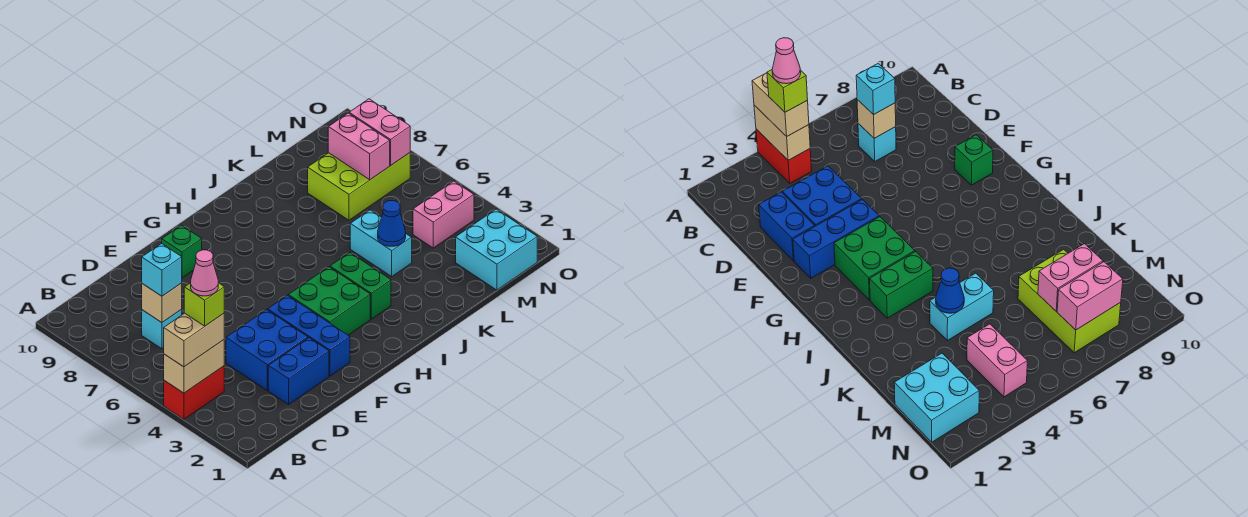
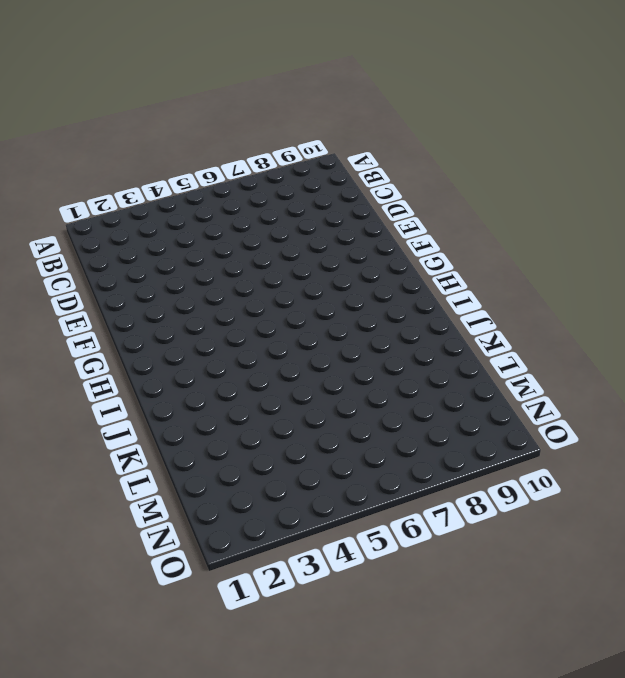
none -> red 1x2 brick [164,366,224,419]
none -> cyan 1x1 brick [142,309,182,349]
none -> blue 1x2 brick [268,338,329,404]

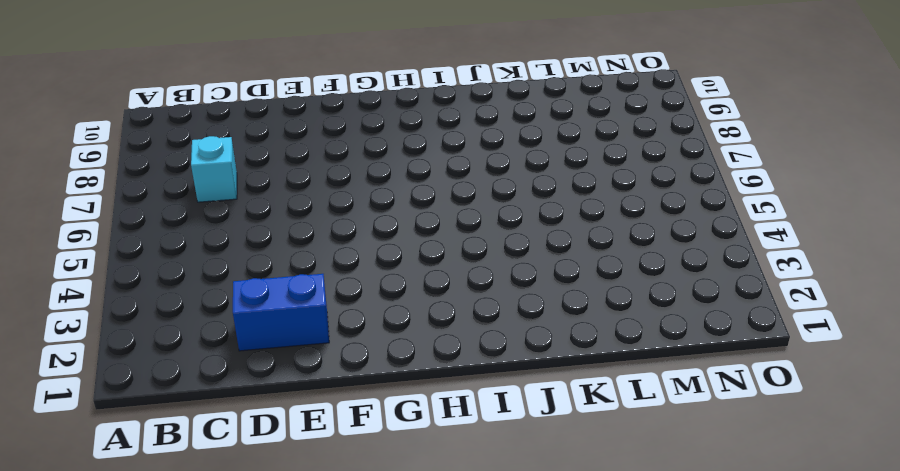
none -> red 1x2 brick [164,366,224,419]
none -> blue 2x2 brick [226,310,308,390]
none -> blue 1x3 brick [268,295,350,376]

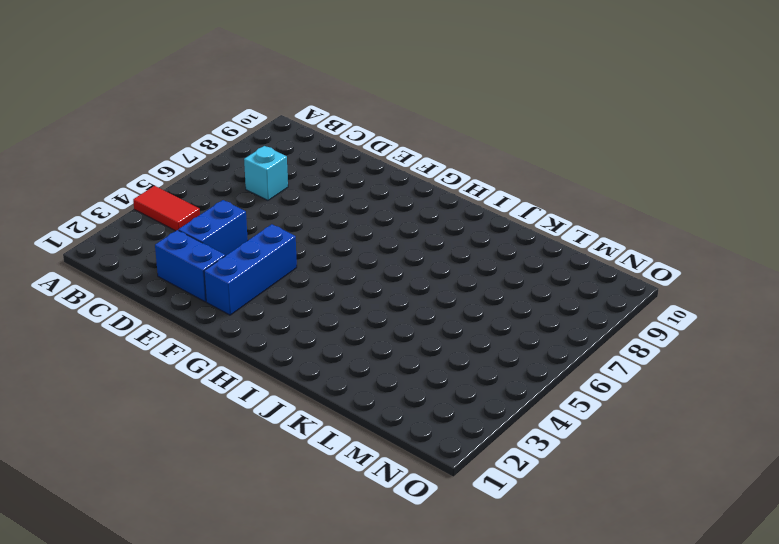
red 1x2 tile [133,186,200,231] -> red 1x2 brick [164,366,224,419]
blue 1x2 brick [178,200,248,256] -> blue 2x2 brick [226,310,308,390]
none -> green 1x1 brick [162,225,202,278]
none -> green 2x2 brick [288,267,370,335]
none -> green 1x2 brick [330,253,391,319]

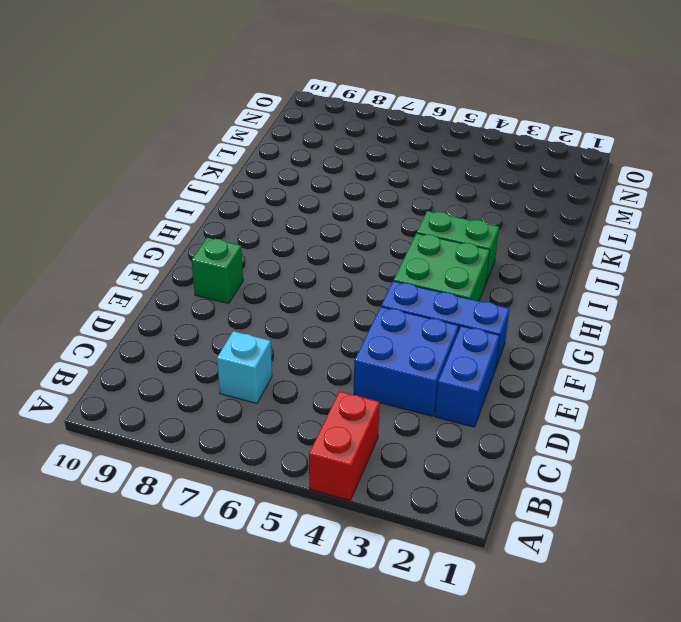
none -> cyan 1x2 brick [350,210,412,276]
none -> lime 2x3 brick [308,153,410,220]
none -> cyan 2x2 brick [456,209,537,290]

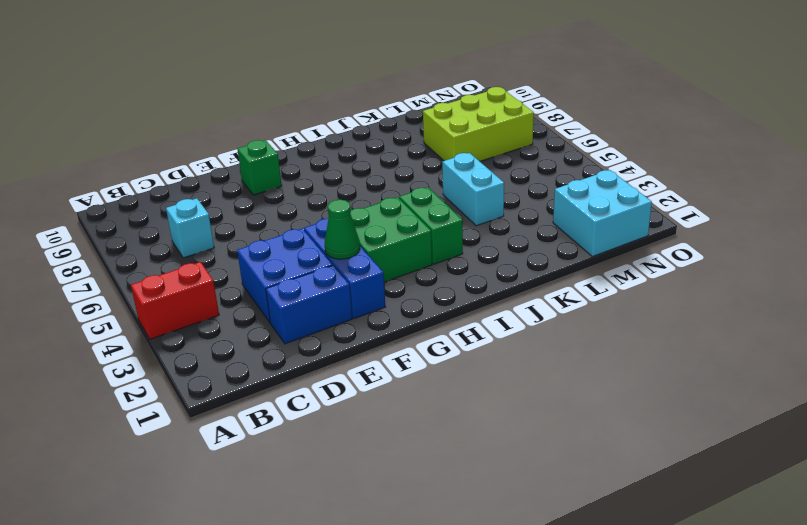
green 1x1 cone [325,200,360,259] -> none
none -> pink 1x2 brick [413,181,474,248]
none -> tan 1x2 brick [164,340,224,393]
none -> tan 1x1 brick [142,283,182,323]

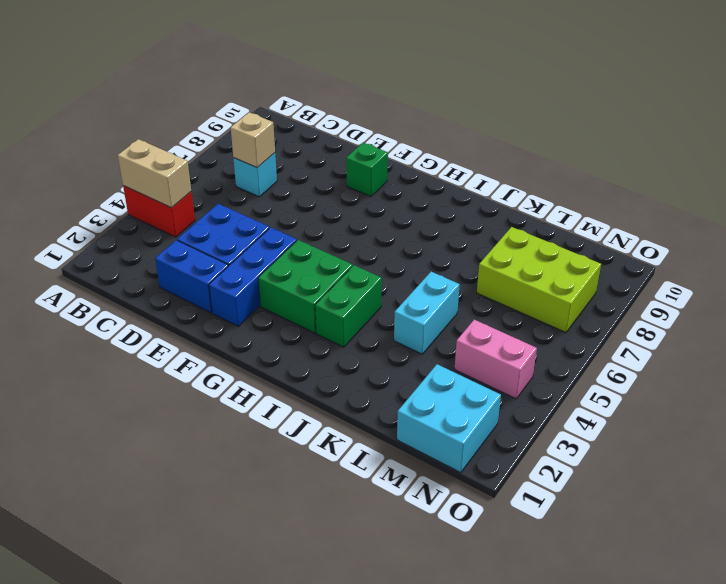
none -> blue 1x1 cone [378,201,406,246]
none -> pink 1x2 brick [328,113,390,180]
none -> pink 1x2 brick [349,99,410,165]

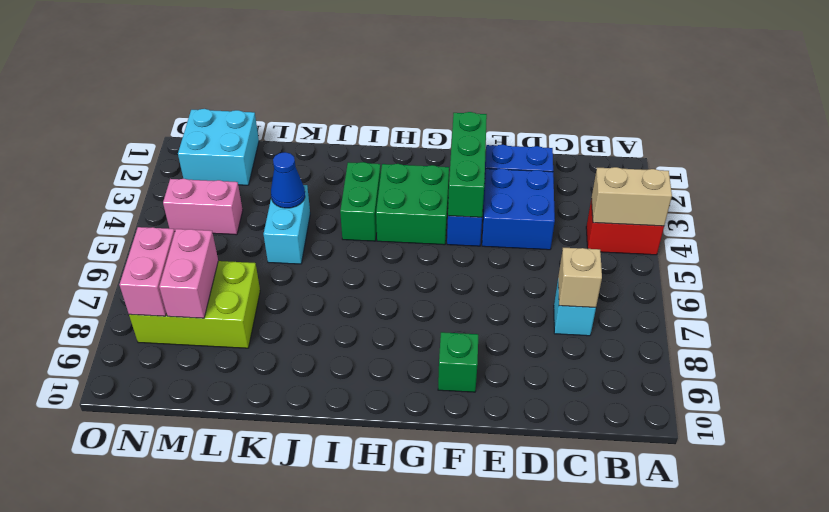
green 1x3 brick [448,112,487,217] -> none
none -> tan 1x2 brick [164,313,224,367]
none -> cyan 1x1 brick [142,243,182,296]
none -> lime 1x1 brick [184,283,224,326]

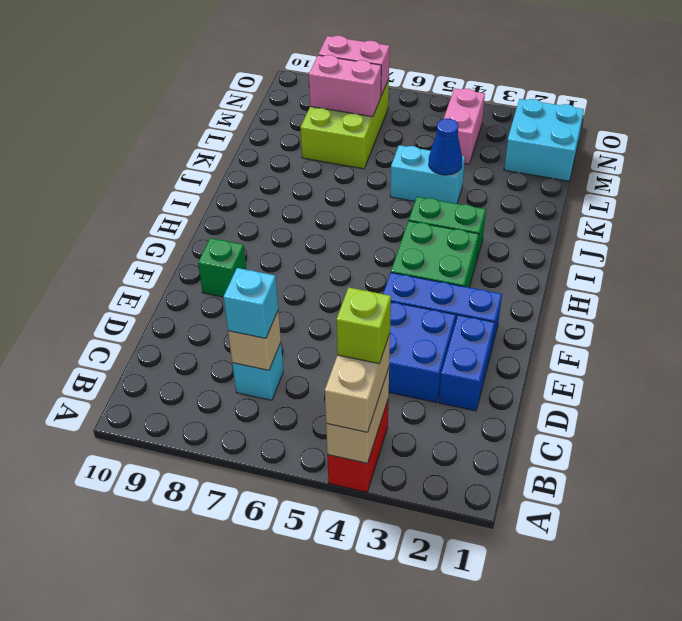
none -> pink 1x1 cone [191,250,218,296]

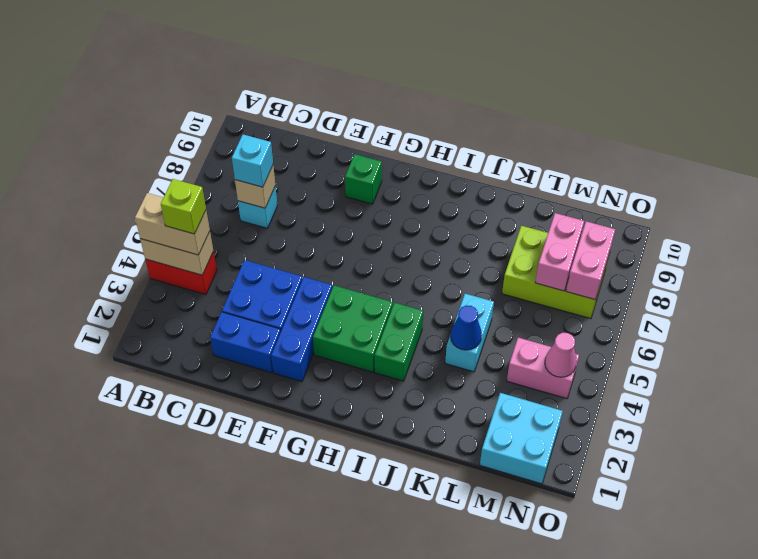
pink 1x1 cone [545,333,577,377] -> pink 1x1 cone moved to [191,250,218,296]

